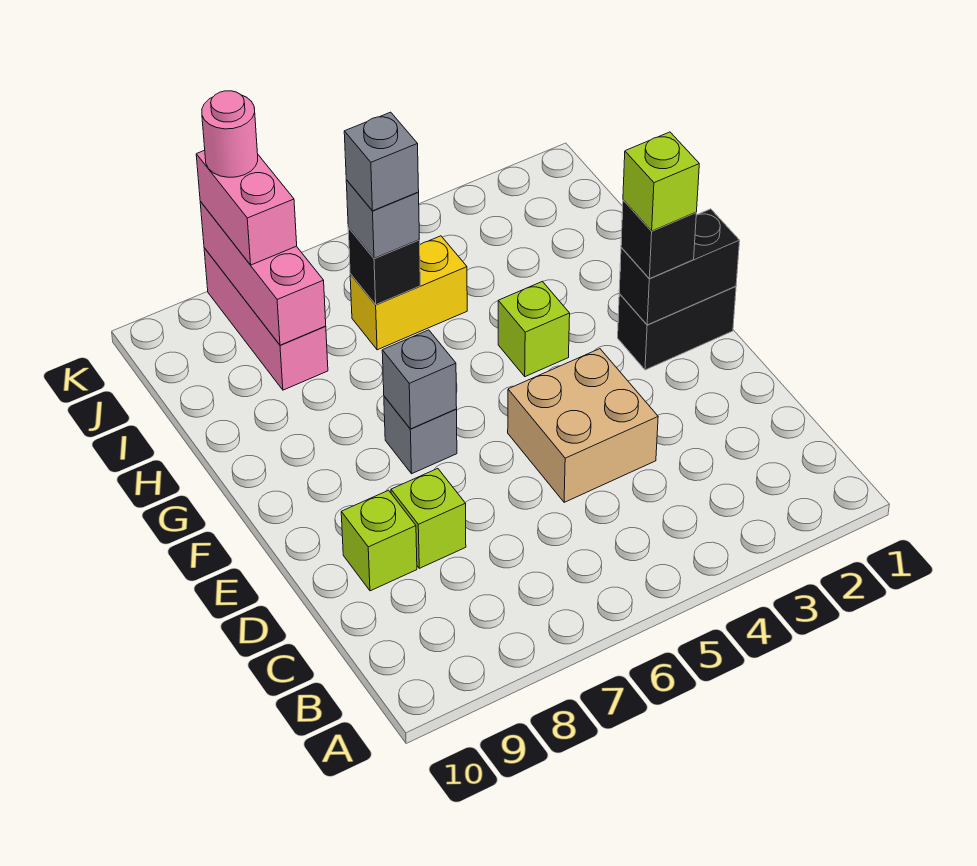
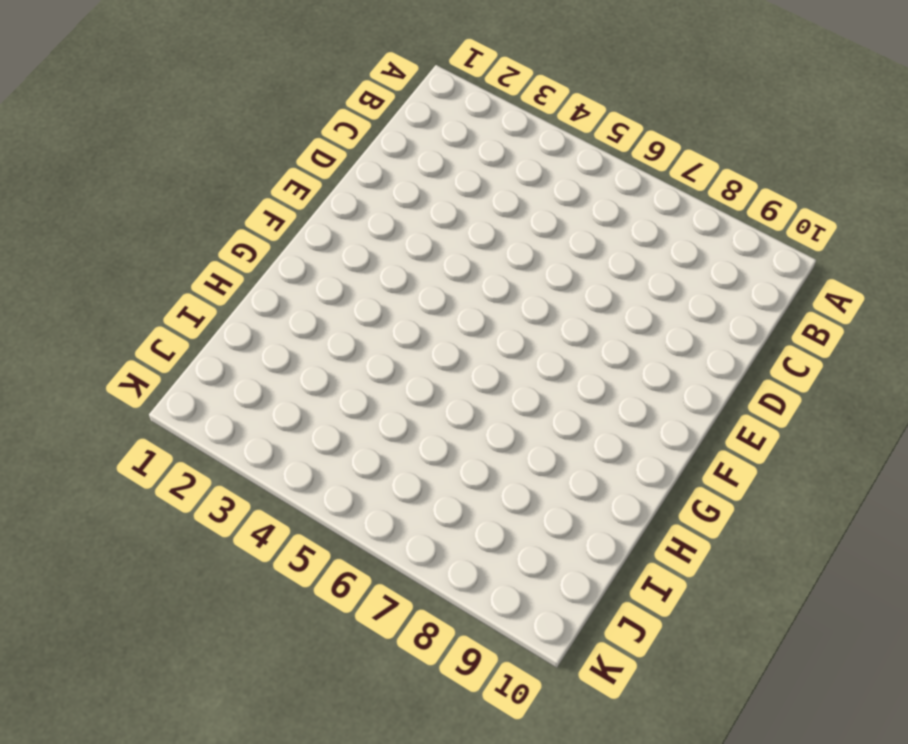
none -> tan 2x2 brick [508,349,658,502]
none -> lime 1x1 brick [391,469,466,568]
none -> lime 1x1 brick [341,490,417,591]

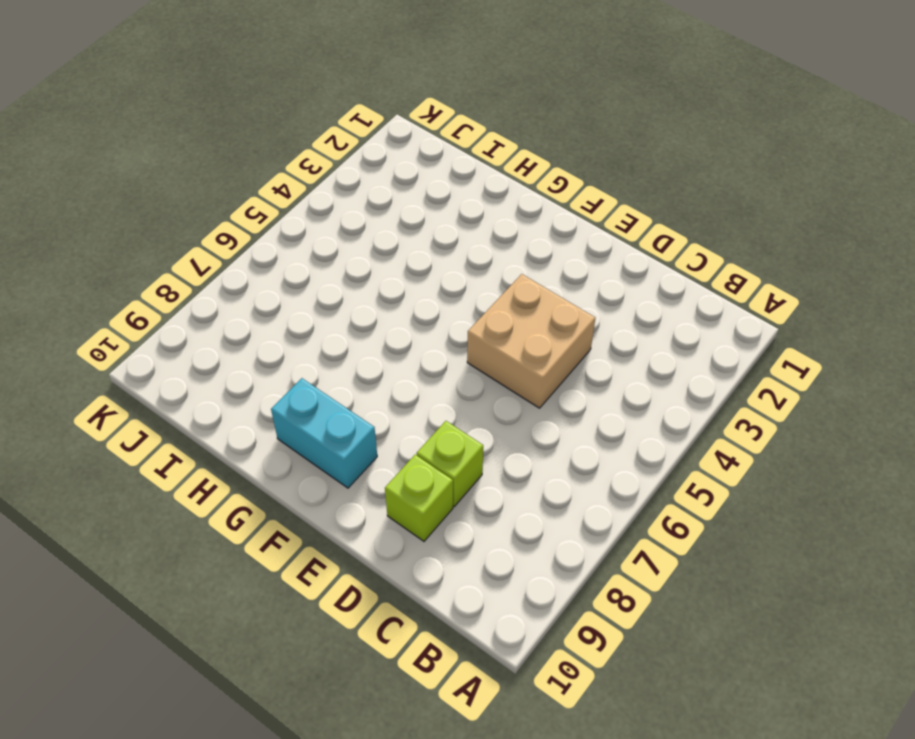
cyan 1x2 brick [271,378,377,488] -> none
none -> black 1x2 brick [618,286,736,370]
none -> grey 1x1 brick [384,396,457,474]
none -> lime 1x1 brick [498,281,570,377]

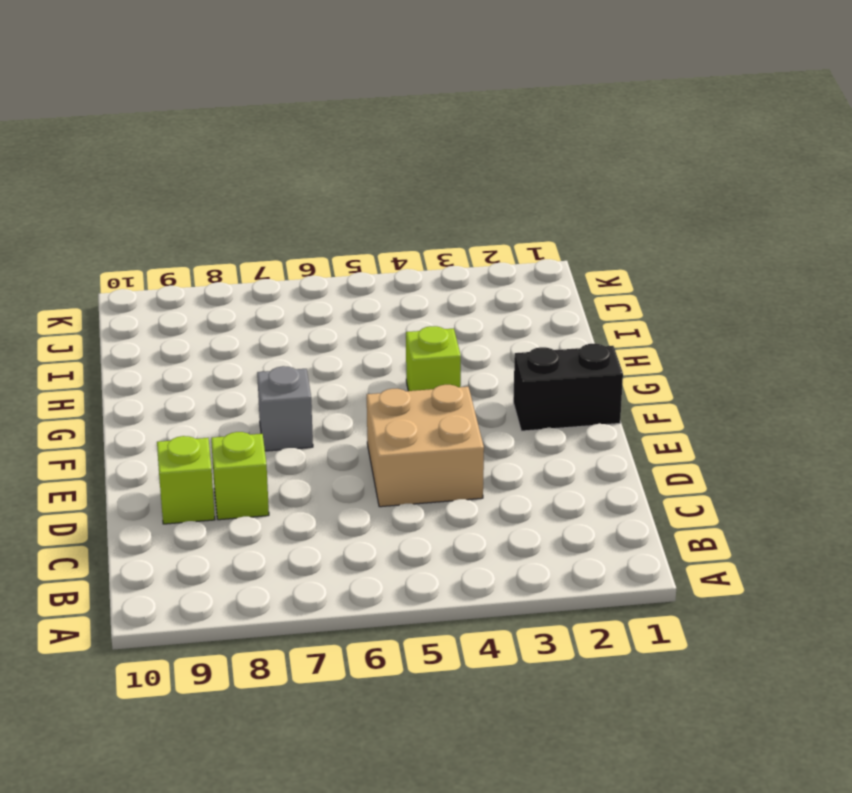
none -> yellow 1x2 brick [350,236,467,350]
none -> pink 1x3 brick [204,248,328,390]
none -> black 1x2 brick [619,209,740,325]

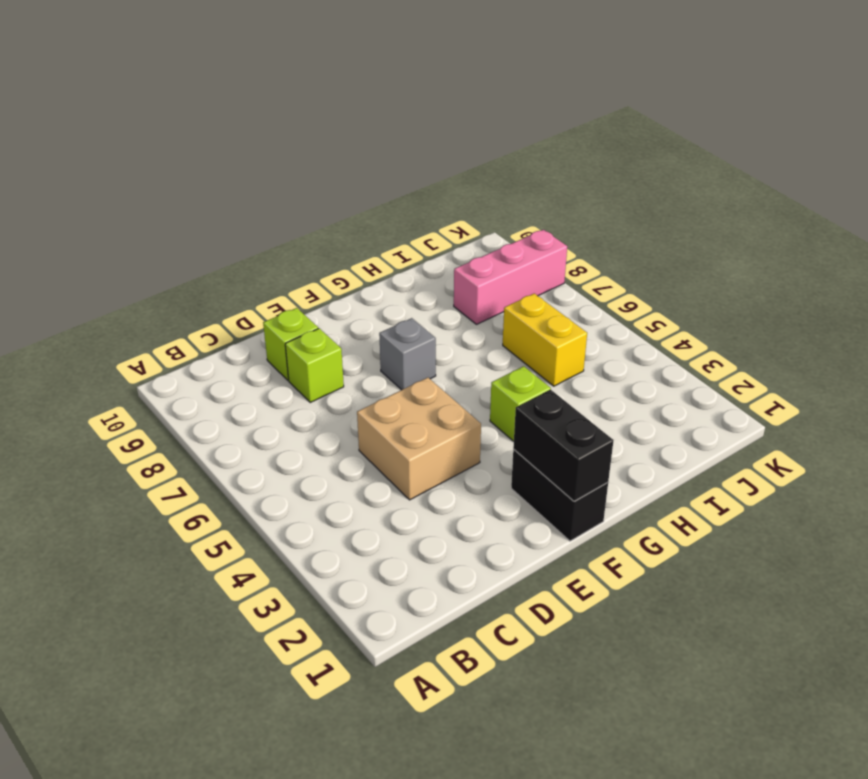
none -> grey 1x1 brick [382,330,457,429]
none -> black 1x1 brick [348,228,420,305]
none -> pink 1x3 brick [200,202,326,345]

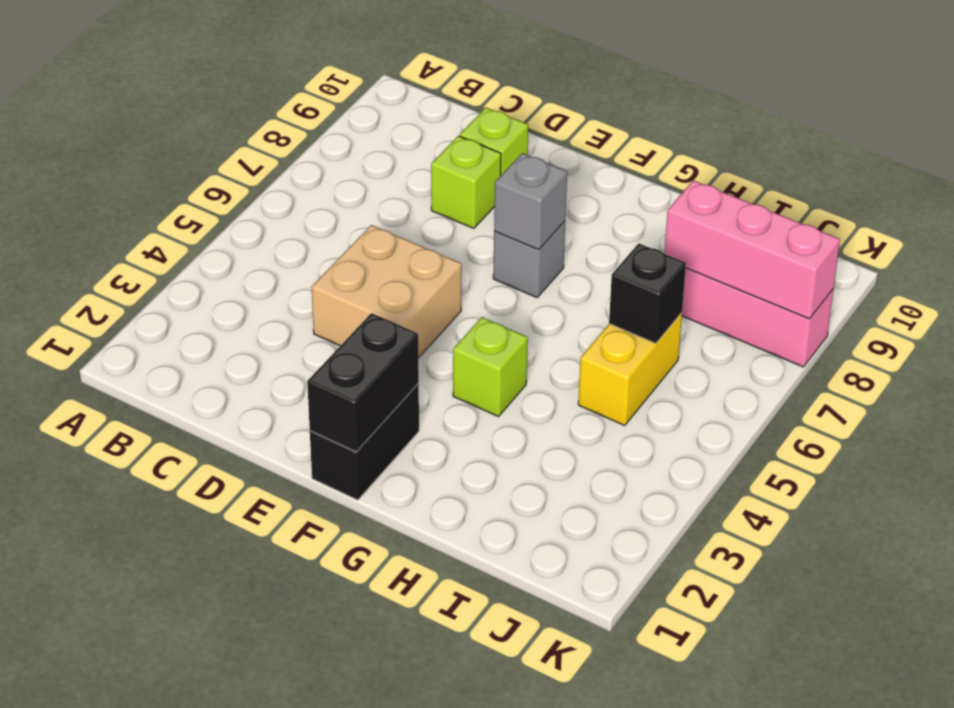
none -> black 1x1 brick [621,200,696,279]
none -> grey 1x1 brick [346,180,420,258]
none -> pink 1x2 brick [196,150,297,265]

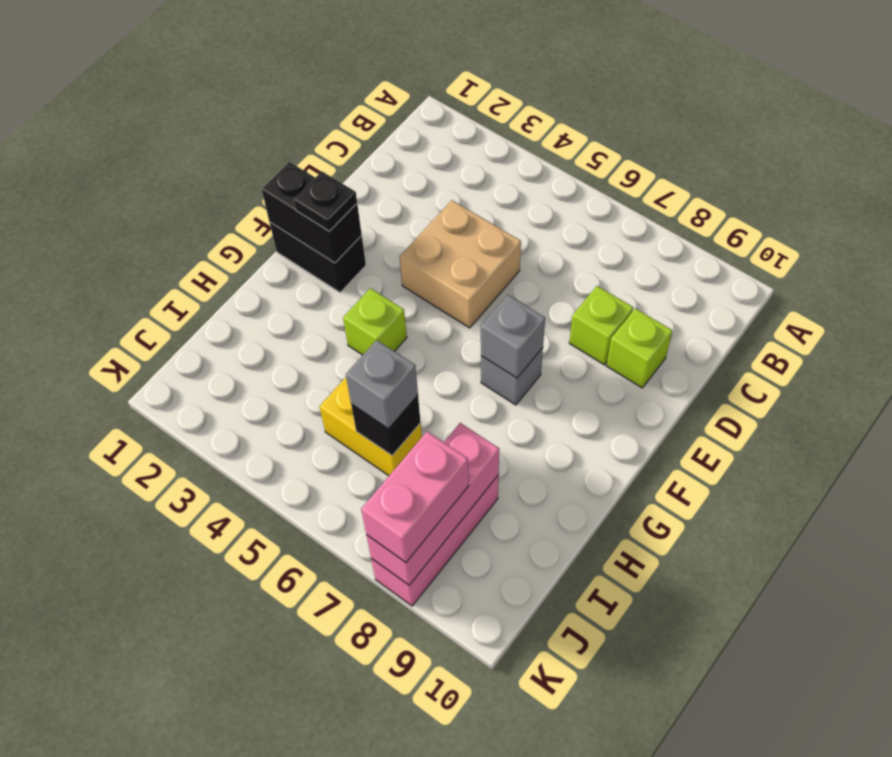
black 1x1 plate [294,172,357,231] -> black 1x1 brick [621,200,696,279]
none -> lime 1x1 brick [623,132,699,231]
none -> grey 1x1 brick [344,112,419,211]
none -> pink 1x1 round brick [202,91,258,177]

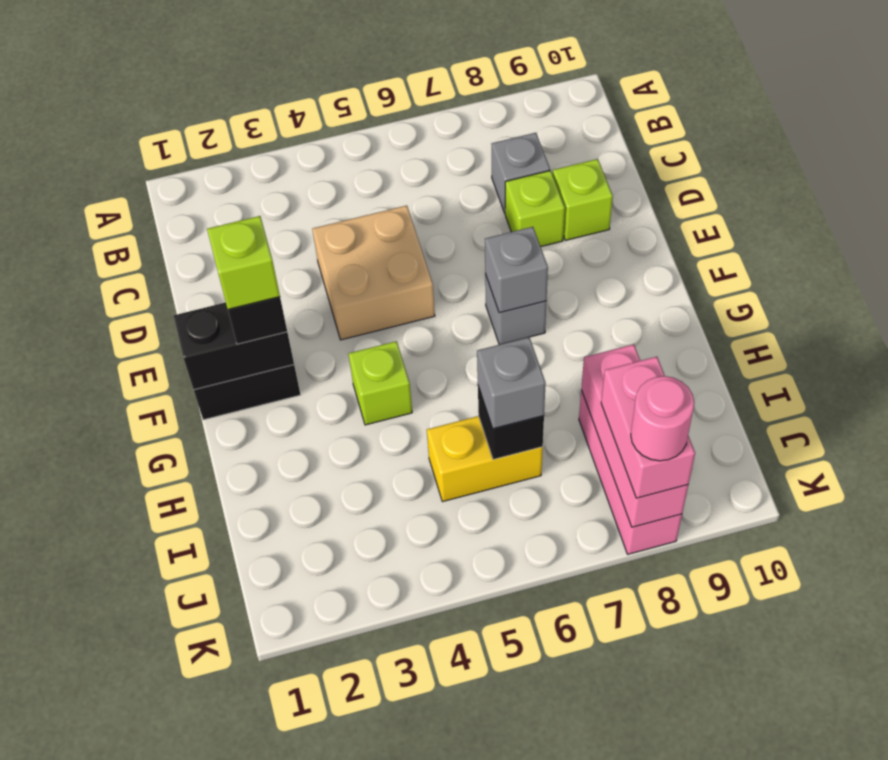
grey 1x1 brick [491,133,550,213] -> grey 1x1 brick moved to [344,112,419,211]

